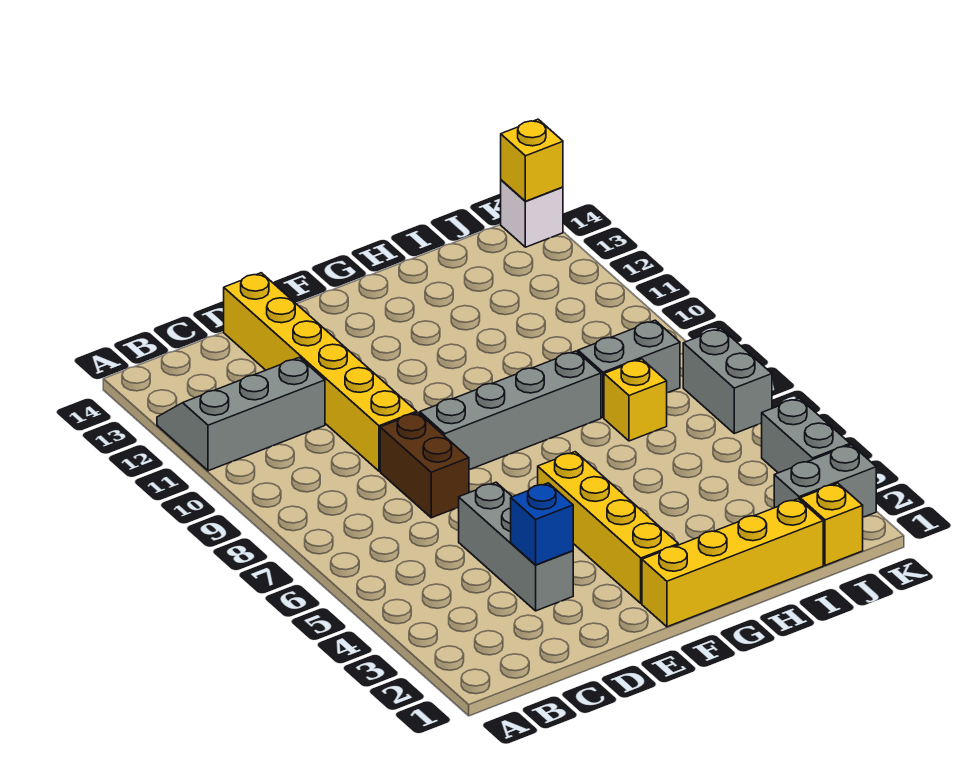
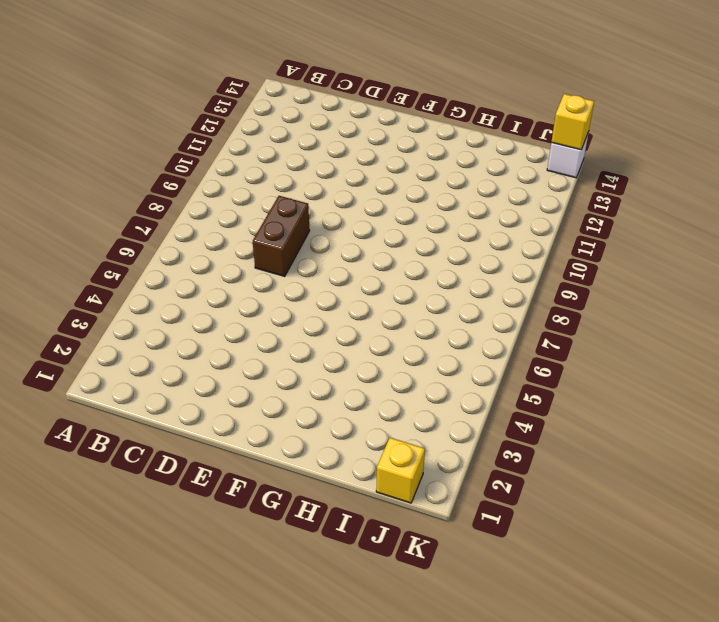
none -> grey 2x3 slope [157,357,325,471]
none -> grey 1x3 brick [458,482,573,611]
none -> yellow 1x6 brick [224,273,417,471]

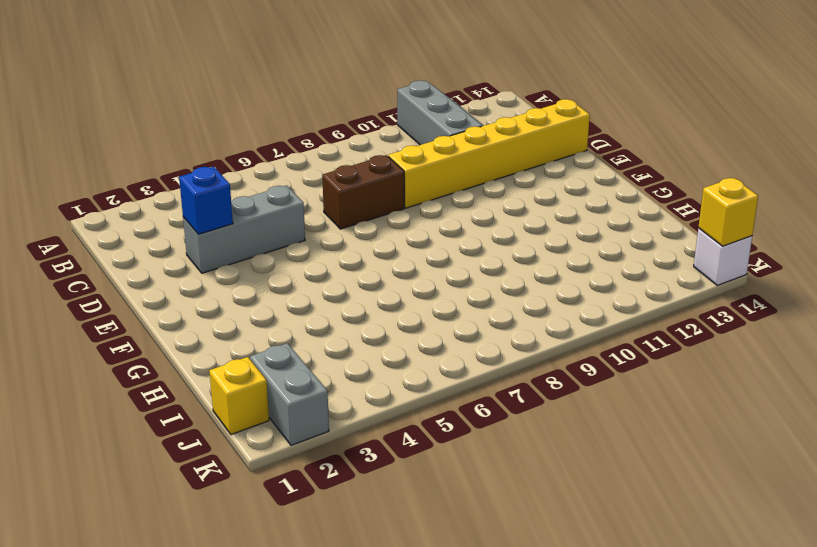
none -> grey 1x4 brick [420,351,601,470]
none -> yellow 1x4 brick [642,499,823,627]
none -> yellow 1x4 brick [538,452,678,603]

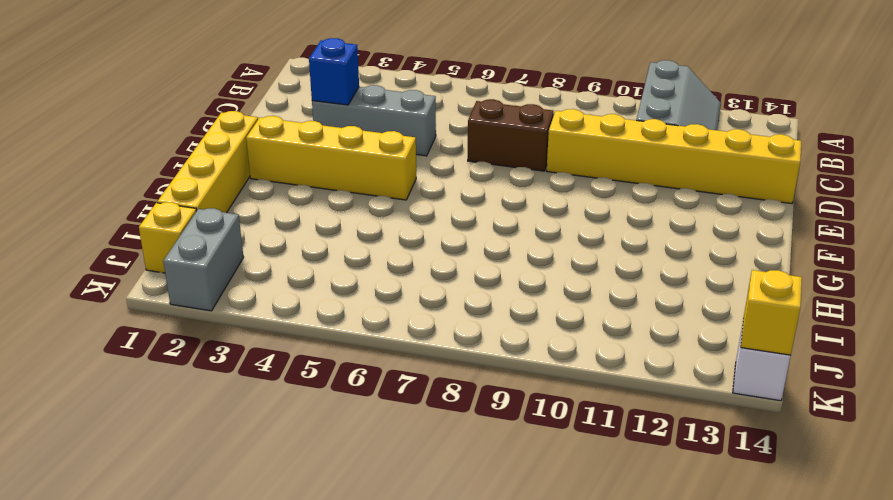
none -> grey 1x4 brick [420,351,601,470]
none -> yellow 1x1 brick [604,359,667,441]
none -> grey 1x2 brick [578,320,680,418]

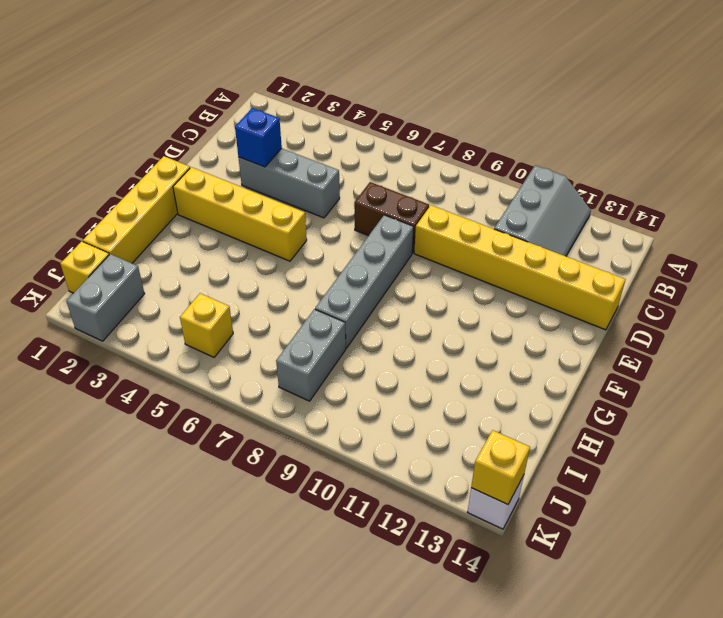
yellow 1x1 brick [180,293,233,357] -> yellow 1x1 brick moved to [604,359,667,441]
none -> grey 1x2 brick [762,398,850,473]
none -> grey 1x2 brick [683,328,772,433]

